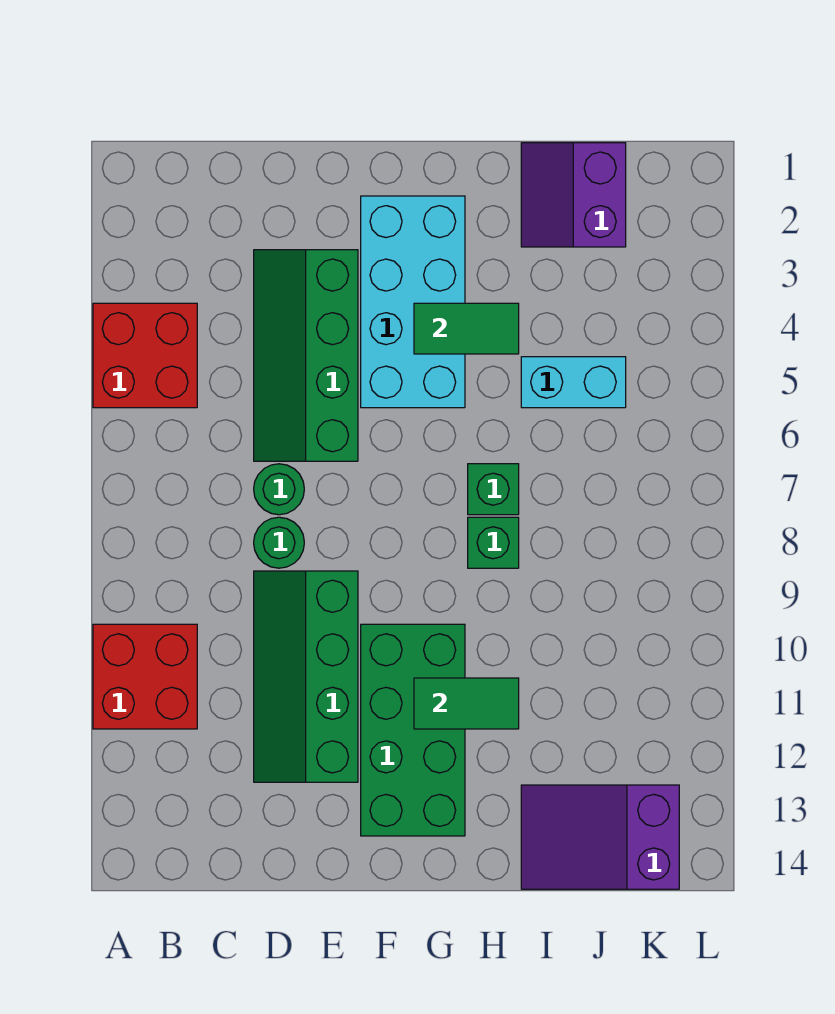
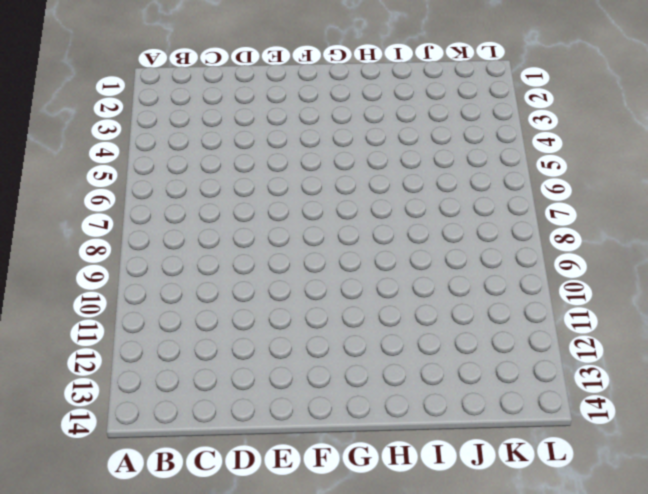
none -> red 2x2 brick [93,303,197,408]
none -> red 2x2 brick [93,624,197,729]
none -> green 2x4 slope [254,250,358,461]

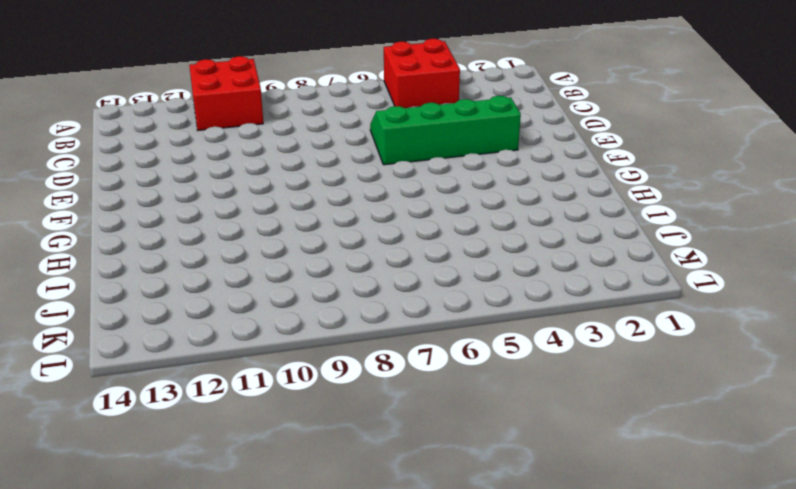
none -> green 1x1 round brick [254,464,304,515]
none -> green 1x1 round brick [254,517,304,568]
none -> green 2x4 slope [254,571,358,782]

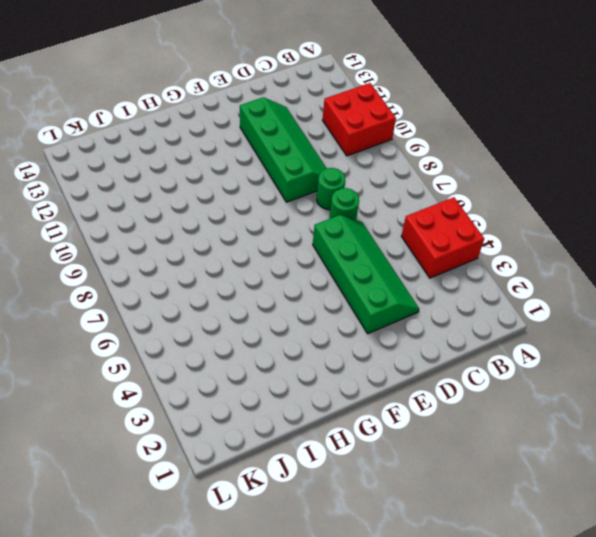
none -> cyan 2x4 brick [361,196,465,408]
none -> green 2x4 brick [361,624,465,836]
none -> green 1x1 brick [468,464,519,515]

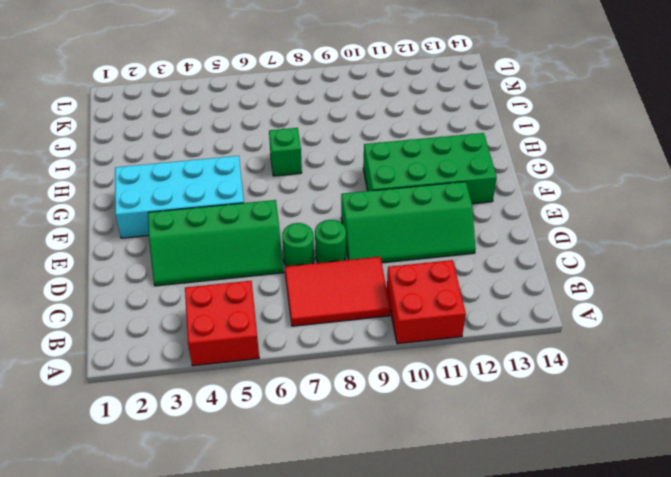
red 2x3 tile [285,257,390,326] -> none
none -> green 1x1 brick [468,517,519,568]
none -> purple 2x2 slope [521,143,626,247]
none -> cyan 1x2 brick [521,357,626,408]

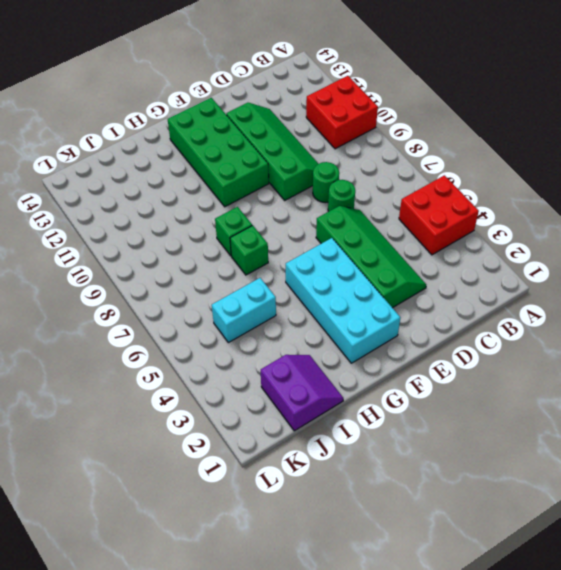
none -> purple 2x3 slope [521,785,679,889]
none -> green 1x2 tile [414,303,519,354]
none -> green 1x2 tile [414,678,519,729]

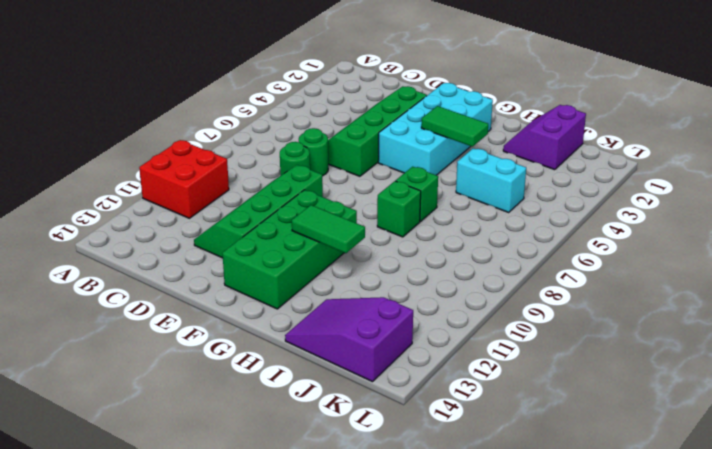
none -> red 2x2 brick [93,303,197,408]

